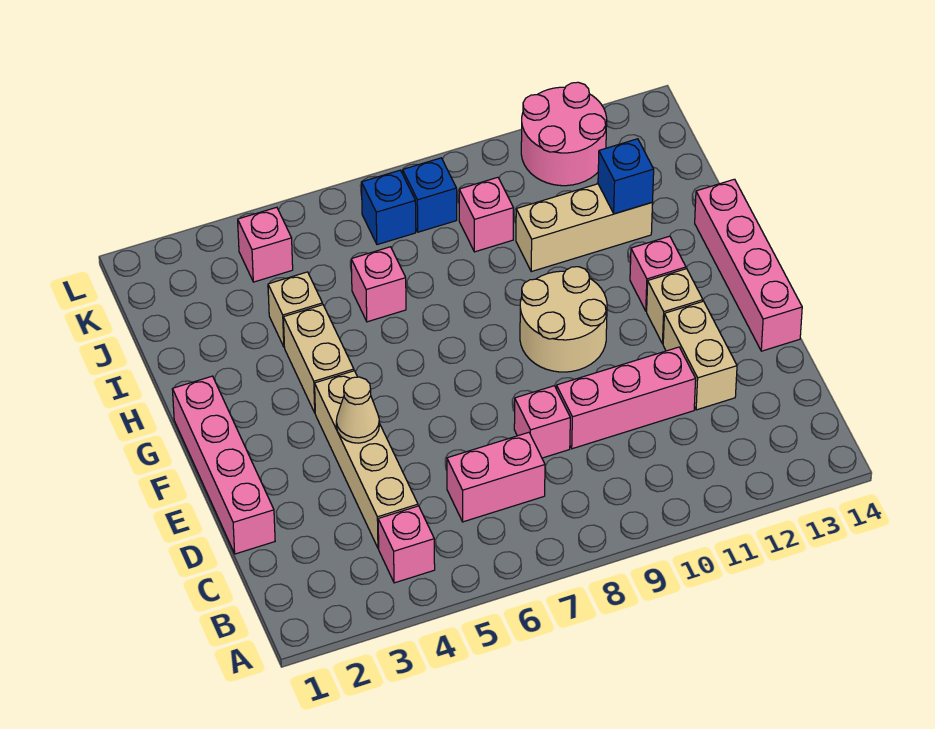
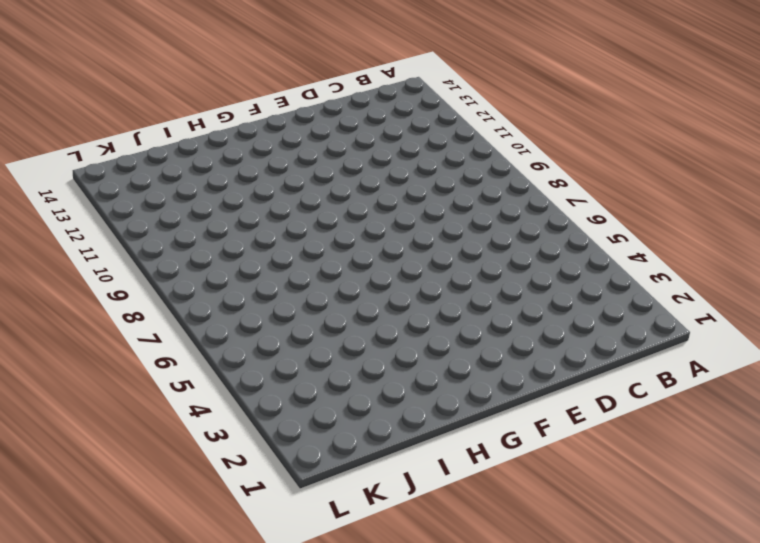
none -> pink 1x1 brick [378,506,435,583]
none -> tan 1x4 brick [315,371,418,548]
none -> pink 1x2 brick [447,432,545,522]

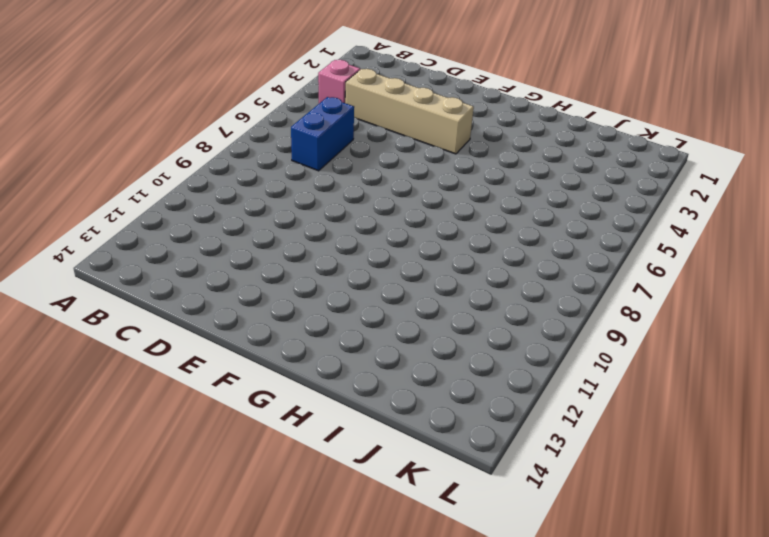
blue 1x2 brick [291,97,354,171] -> pink 1x2 brick [447,432,545,522]
none -> pink 1x4 brick [172,376,275,554]
none -> pink 1x1 brick [514,386,570,458]
none -> pink 1x3 brick [557,347,696,449]

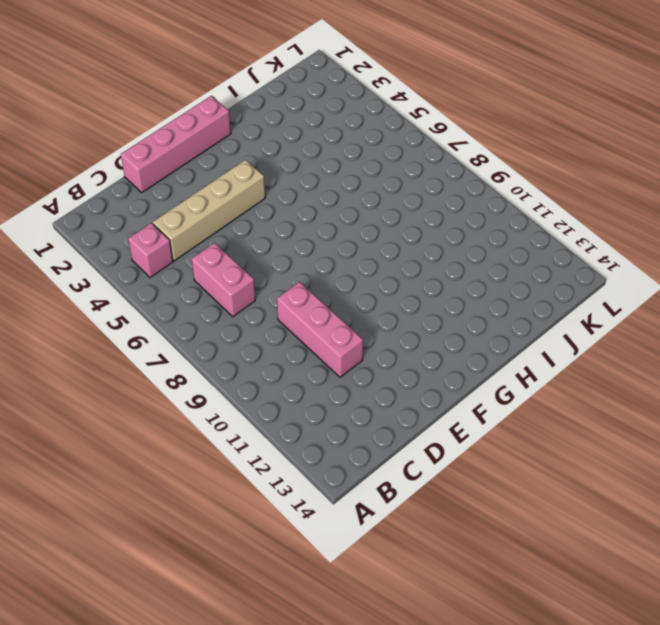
none -> pink 1x1 brick [514,386,570,458]
none -> tan 1x2 brick [663,301,737,410]
none -> pink 1x4 brick [695,179,802,351]

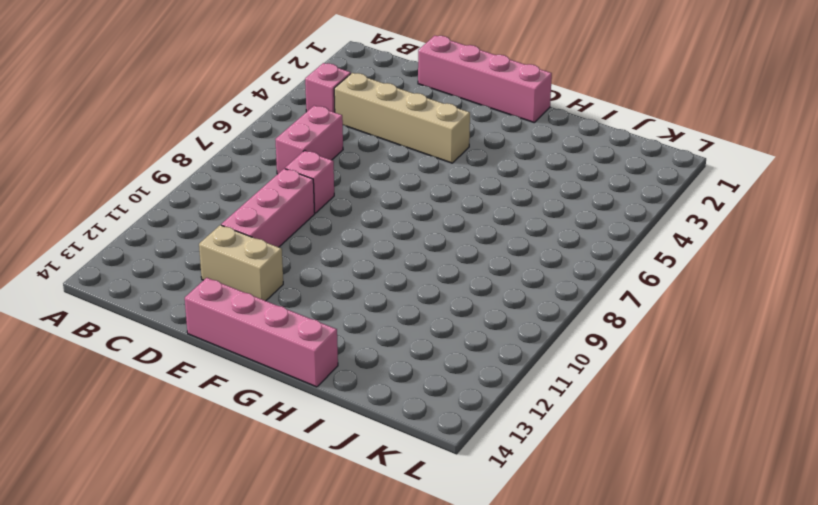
none -> tan 2x2 round brick [520,267,607,372]
none -> tan 1x1 brick [647,269,703,344]
none -> tan 1x2 brick [283,305,354,413]

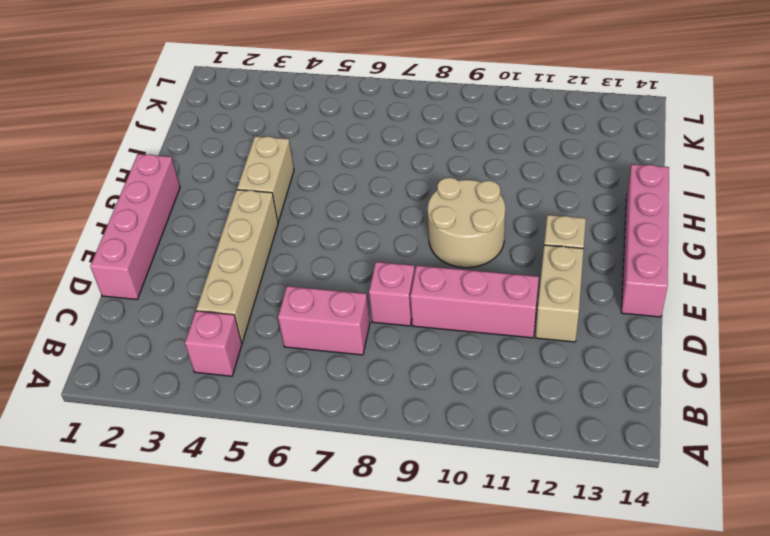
none -> pink 1x1 brick [630,236,686,311]
none -> tan 1x1 brick [268,272,323,346]
none -> pink 1x1 brick [351,247,406,322]

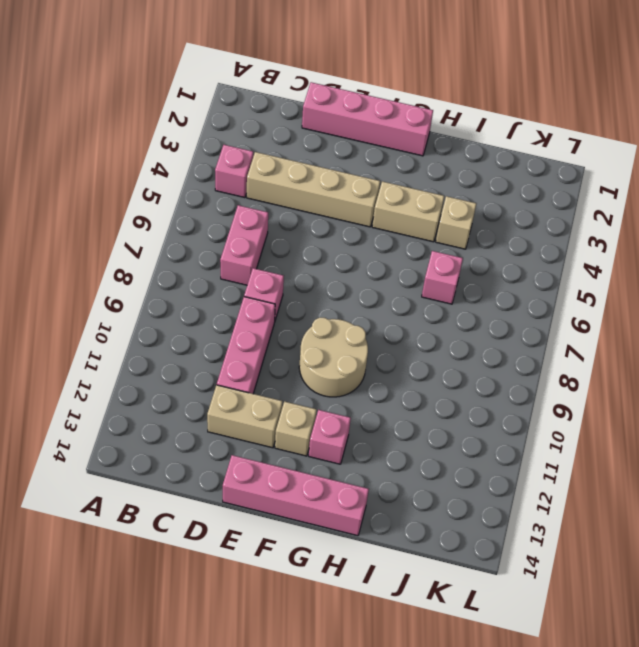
none -> tan 1x3 brick [516,184,653,272]
none -> pink 1x1 brick [459,177,513,252]
none -> pink 1x1 brick [238,207,293,282]

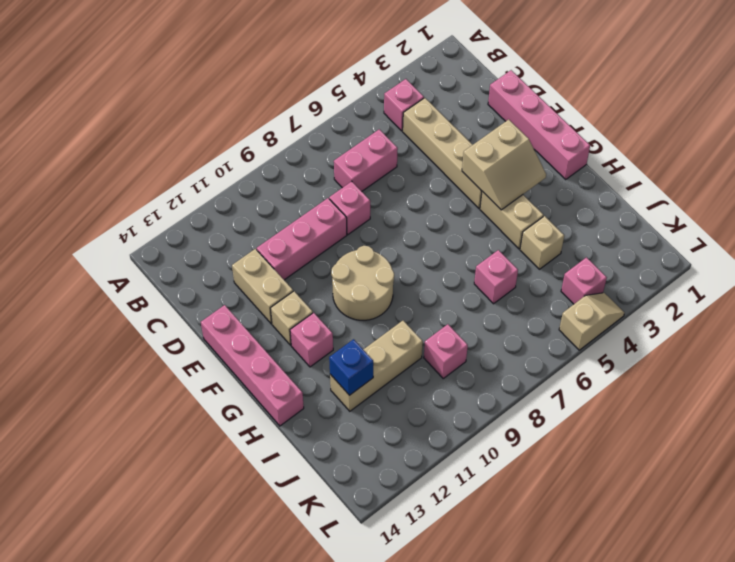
tan 2x2 slope [462,119,546,210] -> none
tan 1x2 slope [559,293,624,350] -> none
none -> blue 1x1 brick [361,170,416,245]
none -> blue 1x1 brick [403,158,457,232]
none -> pink 2x2 round brick [521,82,607,186]

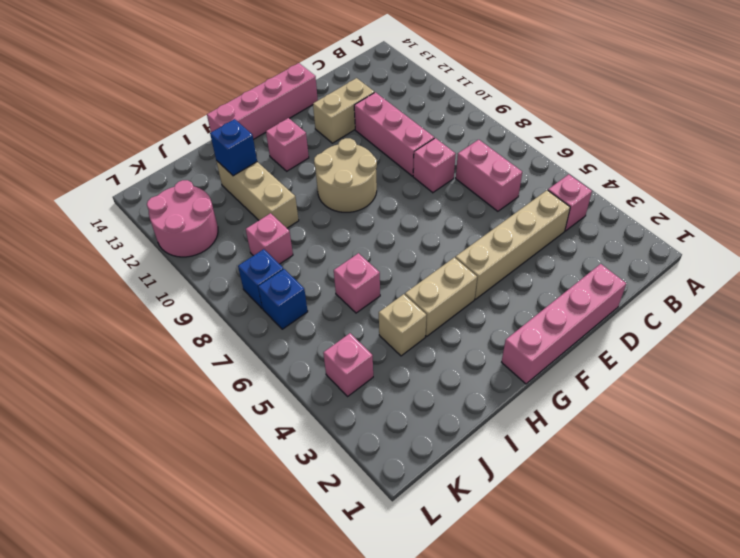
none -> tan 1x1 brick [647,269,703,344]
none -> tan 1x1 cone [336,377,379,443]

